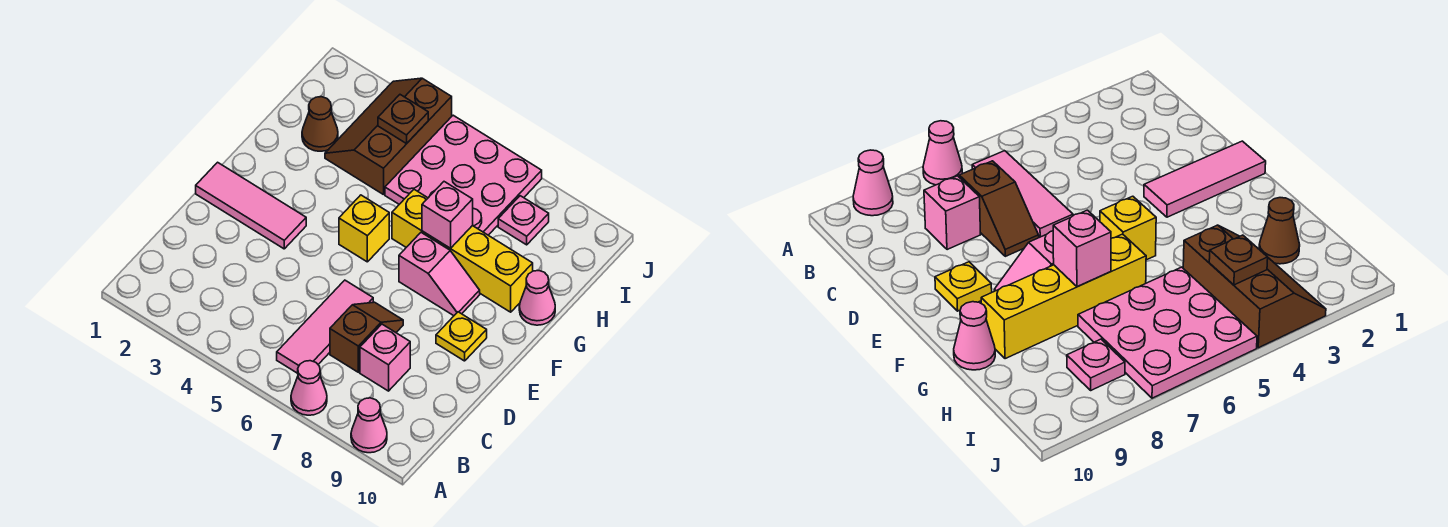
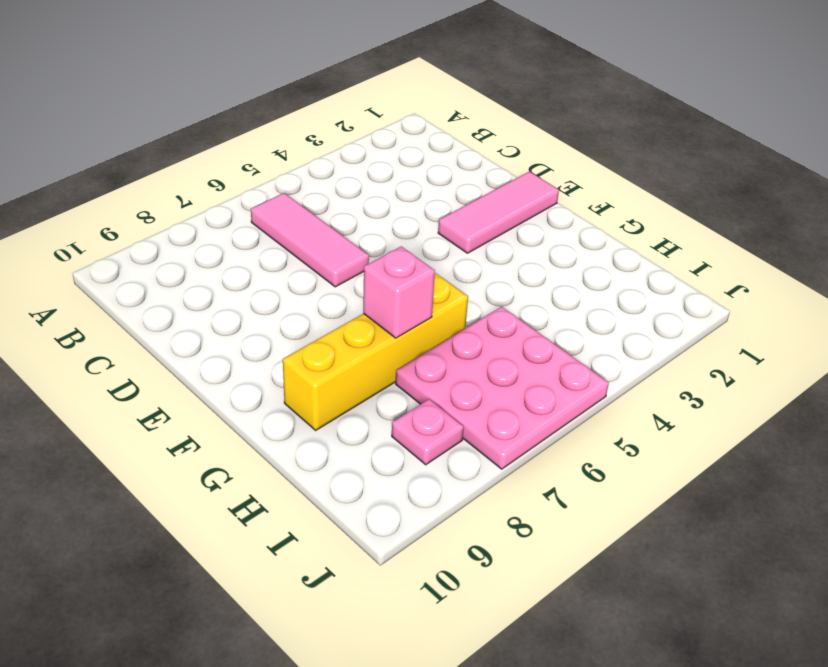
none -> pink 1x1 cone [291,361,327,415]
none -> pink 1x1 cone [351,398,387,453]
none -> brown 1x2 slope [330,302,403,372]

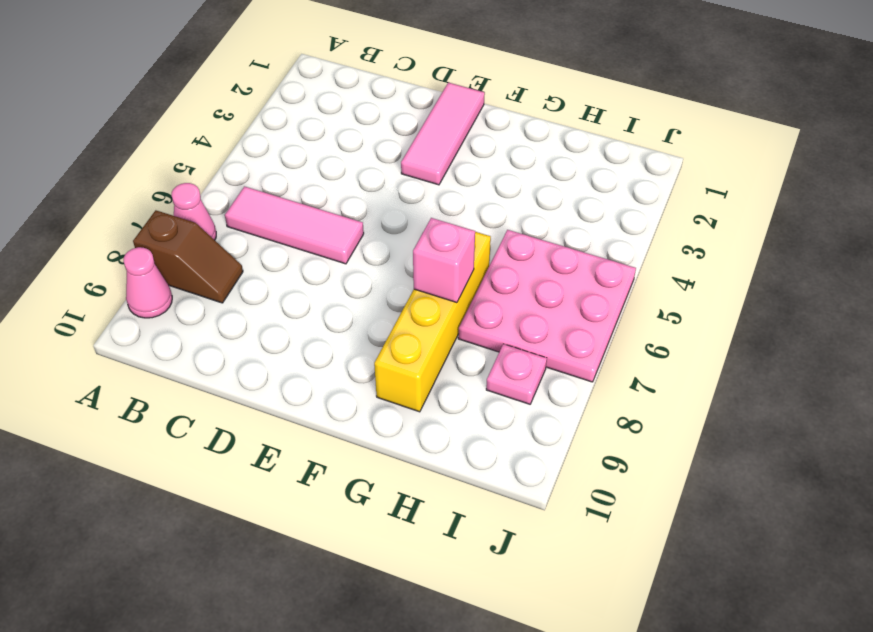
brown 1x2 slope [133,210,243,303] -> brown 1x2 slope moved to [330,302,403,372]
none -> pink 1x1 brick [360,324,410,391]
none -> yellow 1x1 plate [436,312,487,361]
none -> yellow 1x1 brick [339,195,389,262]

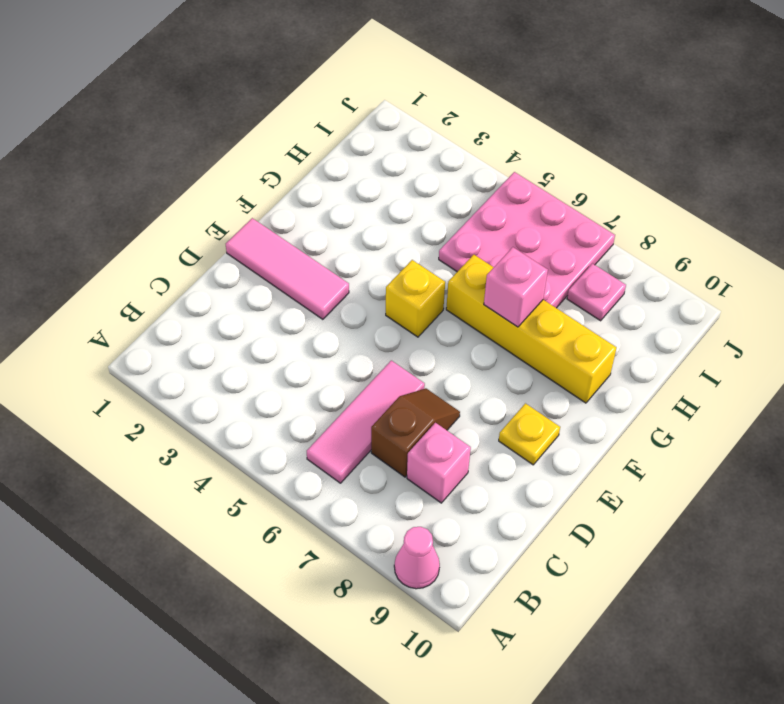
none -> pink 1x1 cone [291,361,327,415]
none -> pink 1x2 slope [399,233,480,316]
none -> pink 1x1 cone [519,271,555,325]

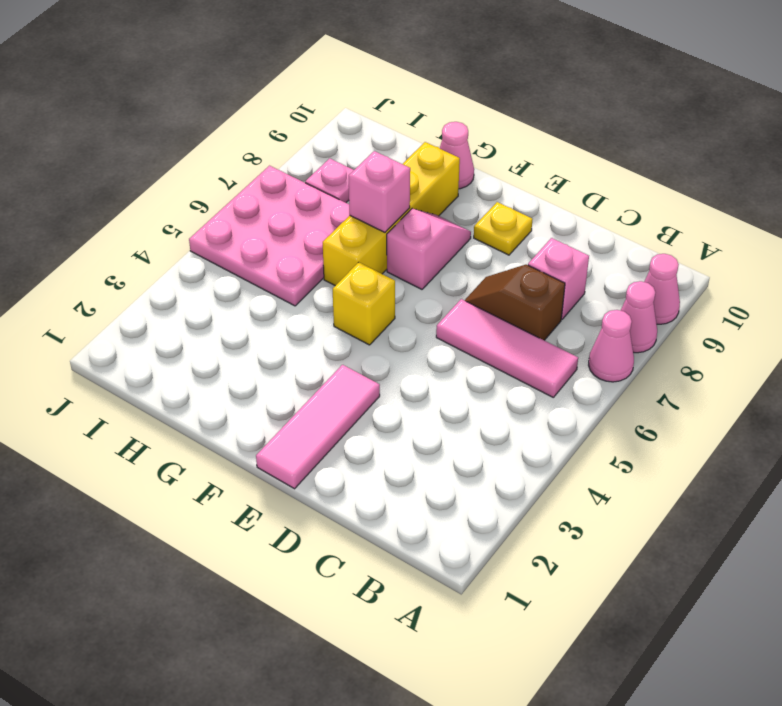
pink 1x1 cone [620,281,657,353] -> none
none -> brown 1x1 cone [302,97,338,151]
none -> brown 2x3 slope [325,78,452,195]
none -> brown 1x1 plate [378,95,428,144]

